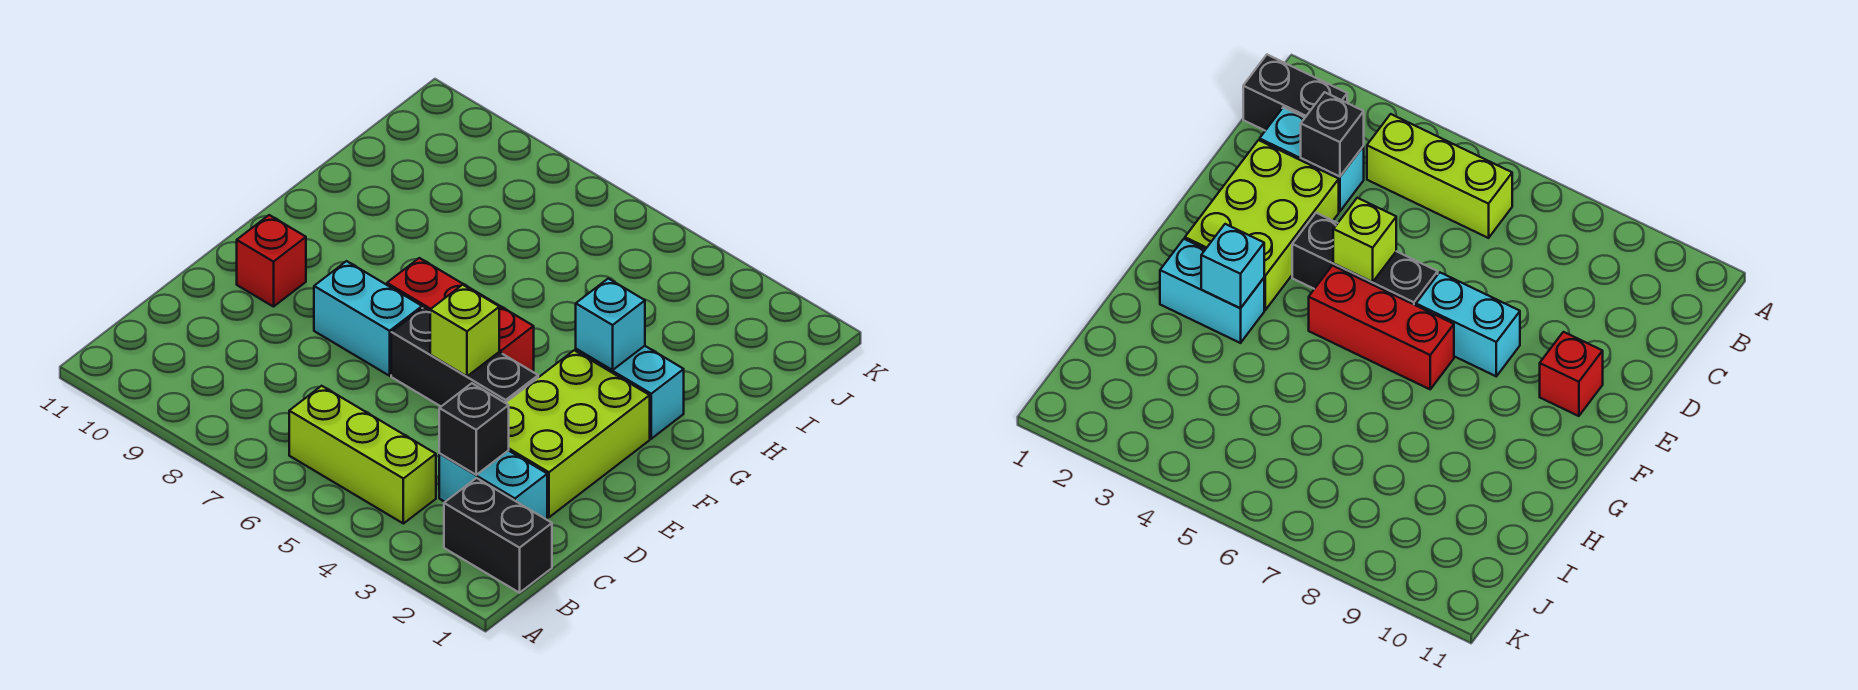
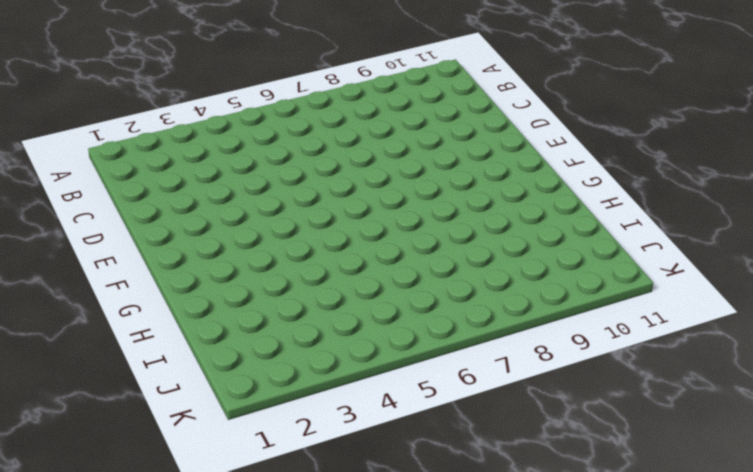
none -> black 1x2 brick [444,478,552,593]
none -> lime 1x3 brick [289,386,436,524]
none -> cyan 1x2 brick [439,450,547,519]

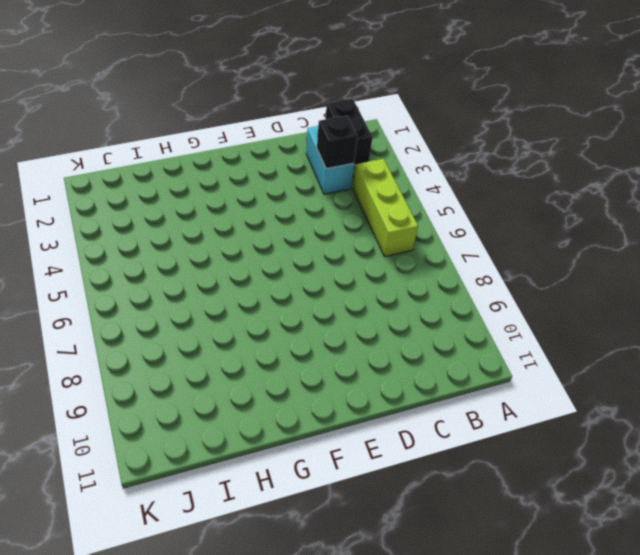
none -> lime 2x3 brick [506,350,650,517]
none -> black 1x3 brick [391,307,538,406]
none -> cyan 1x2 brick [314,261,422,376]

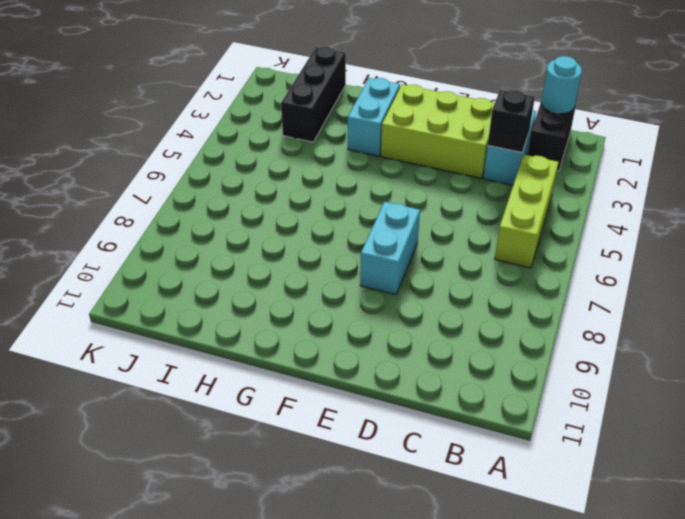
cyan 1x1 round brick [541,56,582,114] -> none
black 1x3 brick [281,47,346,142] -> black 1x3 brick moved to [391,307,538,406]
none -> red 1x1 brick [237,215,306,307]
none -> red 1x3 brick [387,258,534,372]
none -> lime 1x1 brick [430,285,499,376]

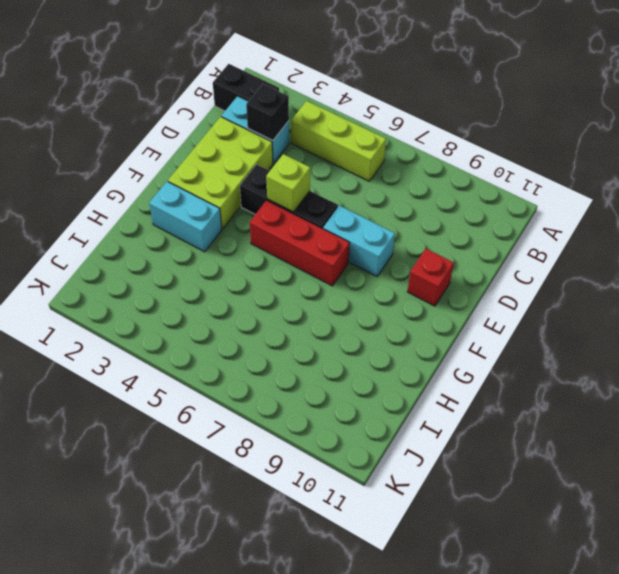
none -> cyan 1x1 brick [576,279,645,370]

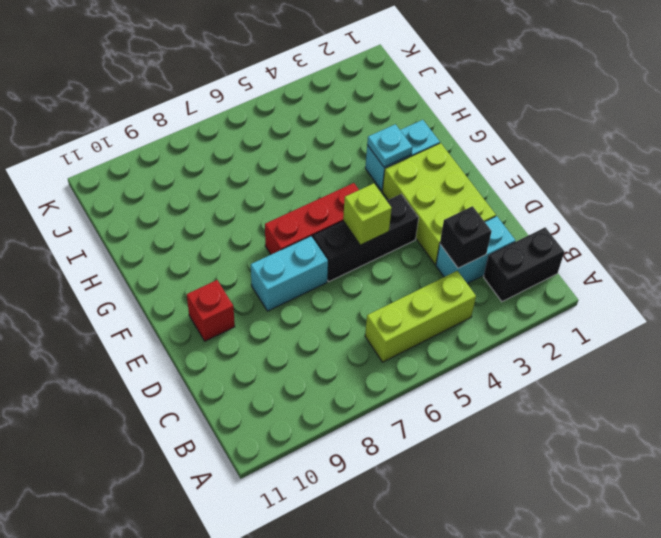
cyan 1x1 plate [367,124,412,167] -> cyan 1x1 brick [576,279,645,370]

